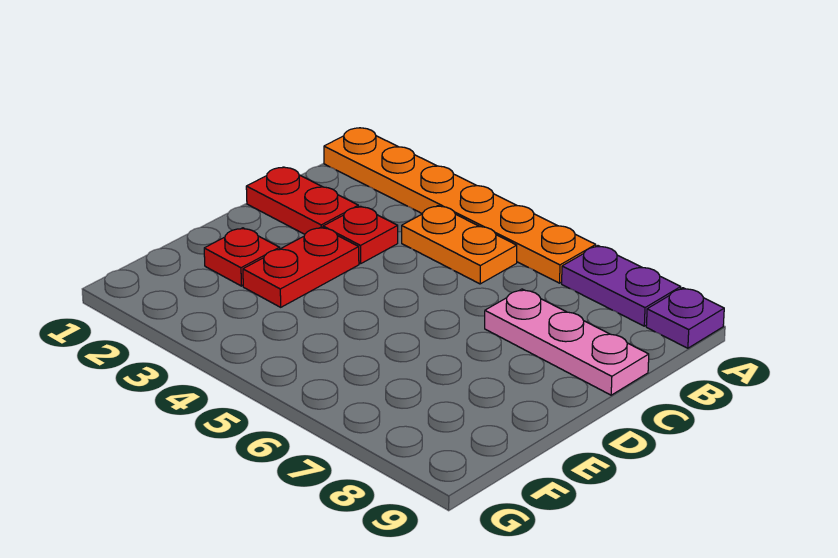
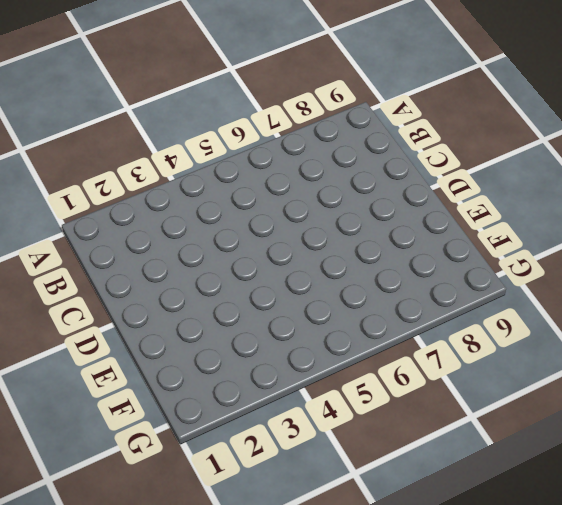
none -> orange 1x6 plate [324,128,596,283]
none -> purple 1x2 plate [562,246,681,326]

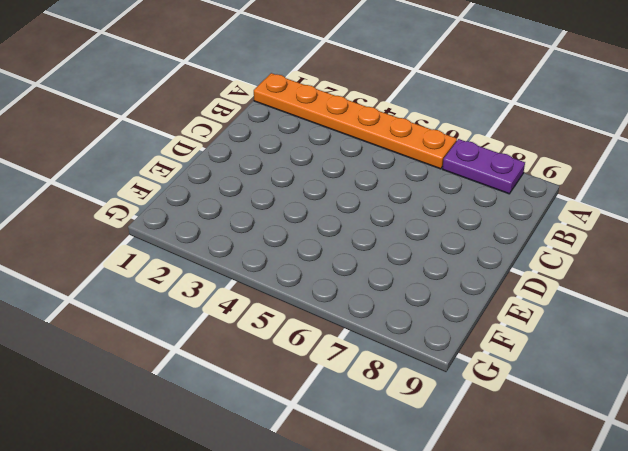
none -> purple 1x1 plate [646,288,724,348]
none -> orange 1x2 plate [402,206,517,284]

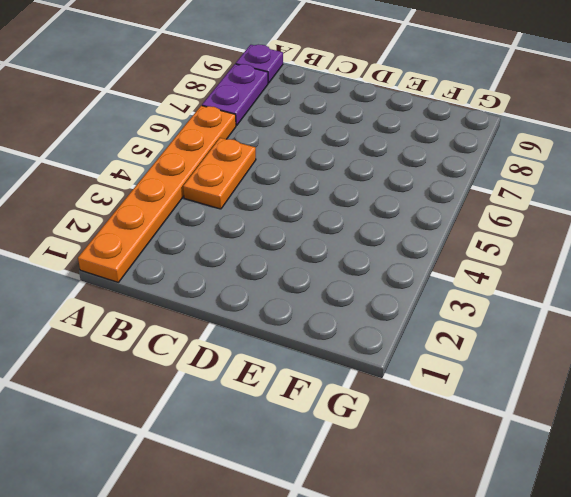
none -> red 1x2 plate [246,167,358,234]
none -> red 1x1 plate [323,206,398,264]

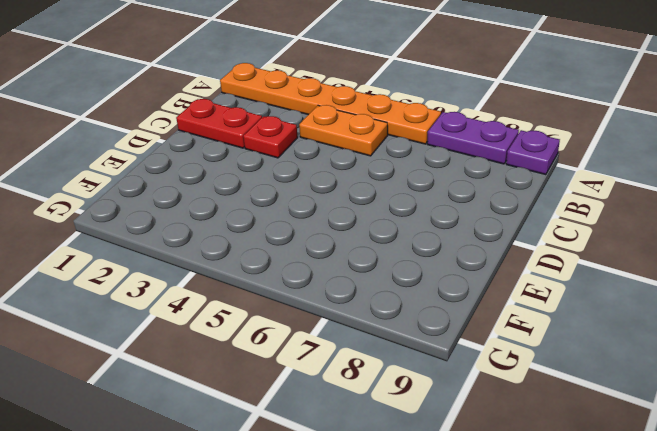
none -> pink 1x3 plate [485,289,649,395]
none -> red 1x2 plate [243,227,359,307]

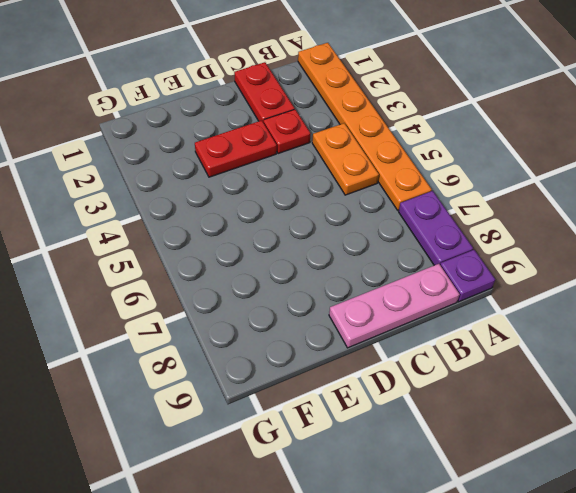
pink 1x3 plate [329,264,460,348] -> pink 1x3 plate turned to [485,289,649,395]
none -> red 1x1 plate [204,228,280,286]

